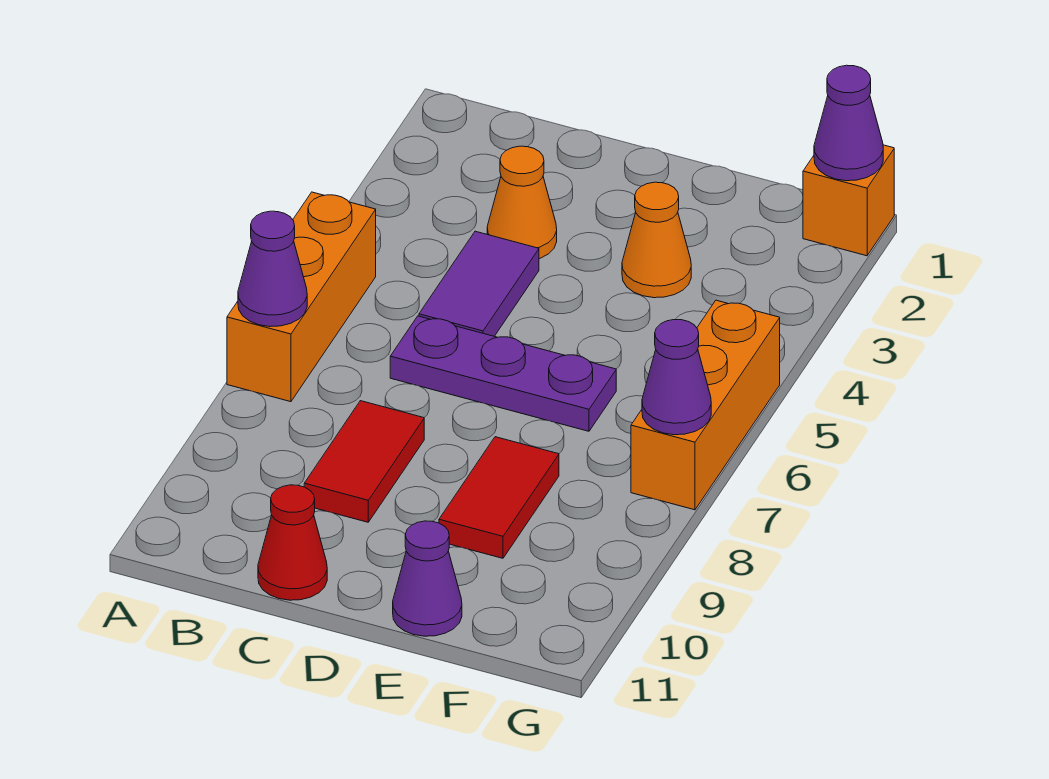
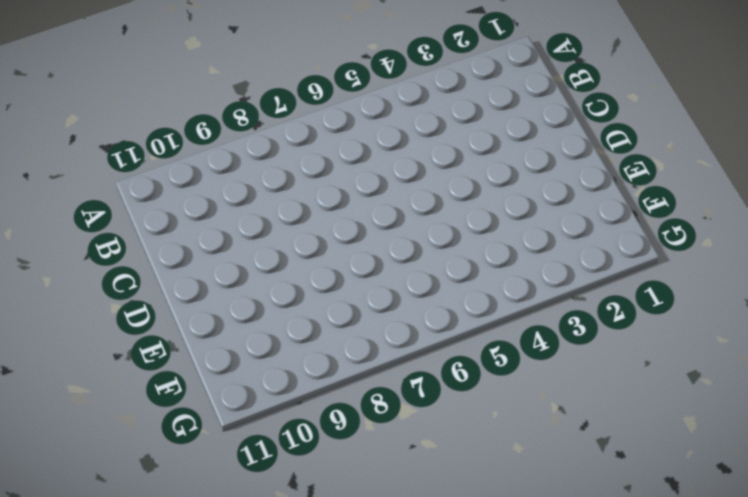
none -> orange 1x3 brick [227,192,376,402]
none -> orange 1x1 cone [487,146,557,259]
none -> purple 1x2 tile [419,231,539,336]

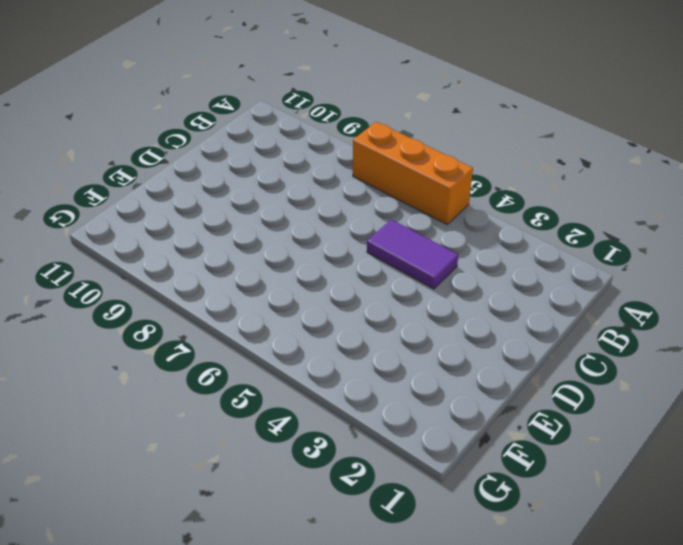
none -> orange 1x1 cone [487,146,557,259]
none -> purple 1x3 plate [390,316,616,431]
none -> red 1x2 tile [304,401,424,522]

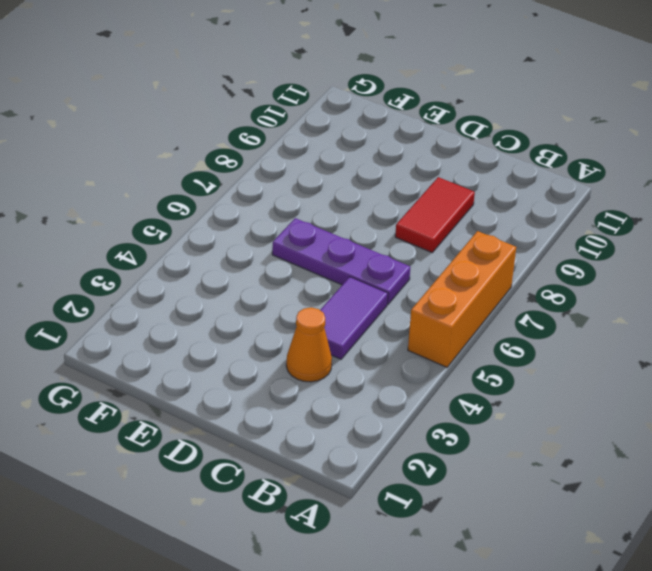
none -> red 1x1 cone [258,485,327,600]
none -> orange 1x1 cone [622,182,691,298]
none -> red 1x2 tile [439,437,559,558]

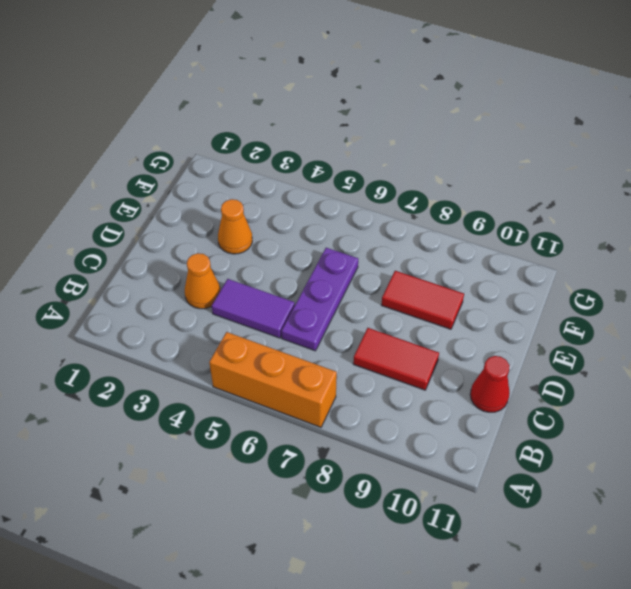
none -> purple 1x1 cone [393,521,462,636]
none -> orange 1x1 brick [803,145,894,256]
none -> orange 1x3 brick [631,300,780,510]

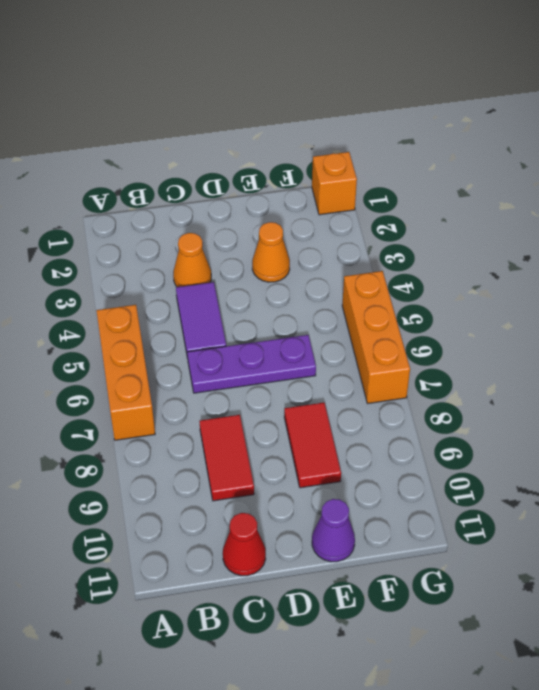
none -> purple 1x1 cone [238,211,307,327]
none -> purple 1x1 cone [814,65,883,181]
none -> purple 1x1 cone [642,320,711,435]

